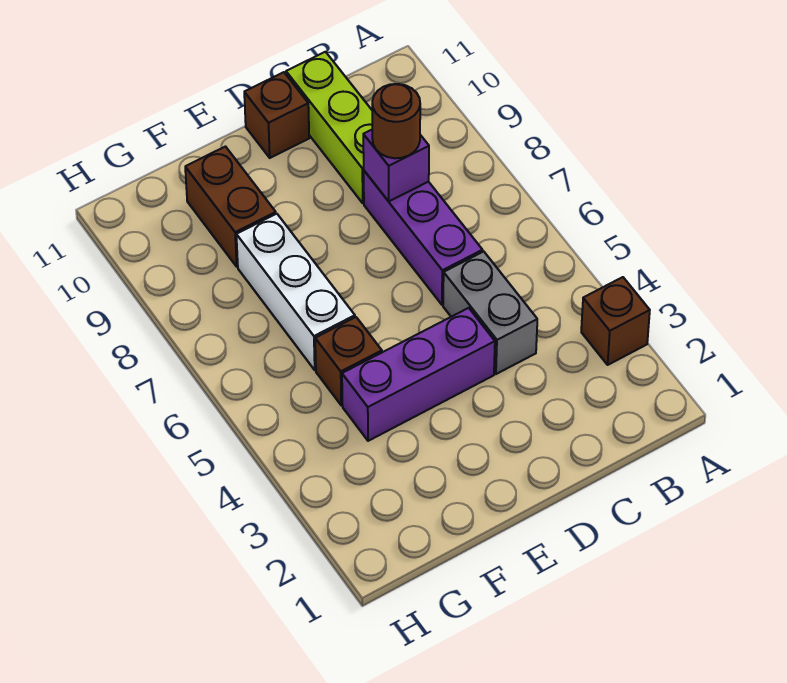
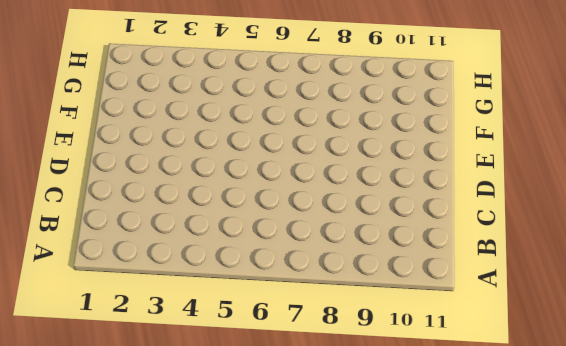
none -> brown 1x1 brick [581,277,650,365]
none -> grey 1x2 brick [443,252,537,374]

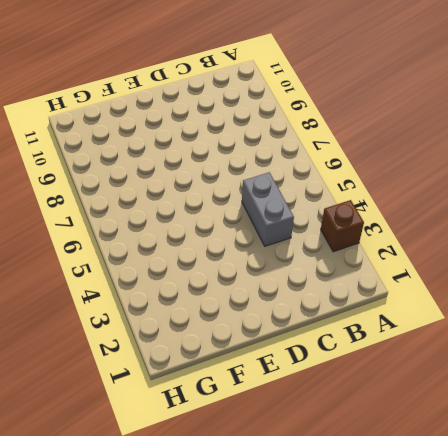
none -> purple 1x3 brick [364,171,483,305]
none -> lime 1x3 brick [286,52,372,203]

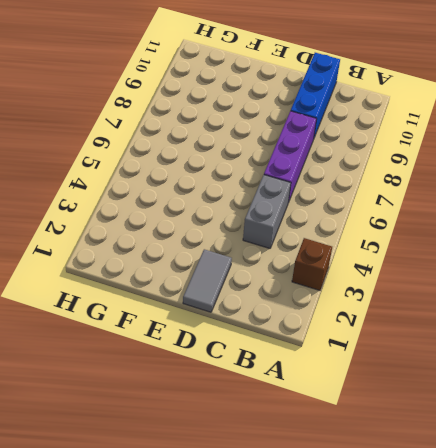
blue 1x3 brick [291,53,340,138] -> lime 1x3 brick [286,52,372,203]
grey 1x2 tile [183,249,232,312] -> none
none -> purple 1x3 brick [342,308,495,441]
none -> brown 1x1 brick [244,72,309,158]

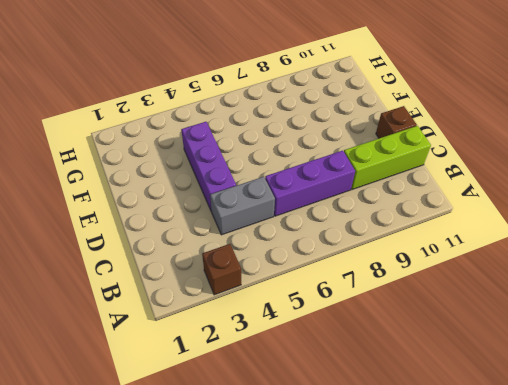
none -> brown 1x1 brick [315,317,382,405]
none -> white 1x3 brick [236,214,355,370]

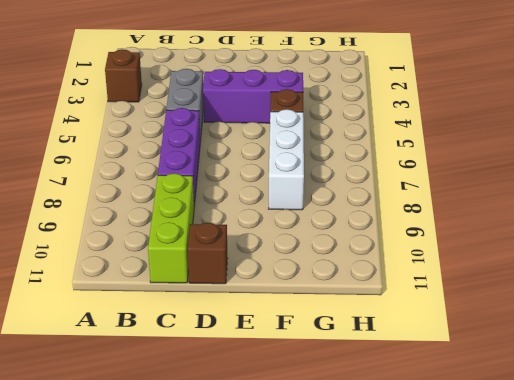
none -> brown 1x2 brick [185,147,276,267]
none -> purple 1x1 brick [363,130,429,201]

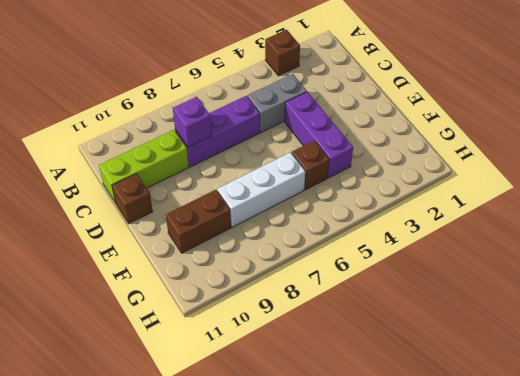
none -> brown 1x1 round brick [372,84,420,158]

